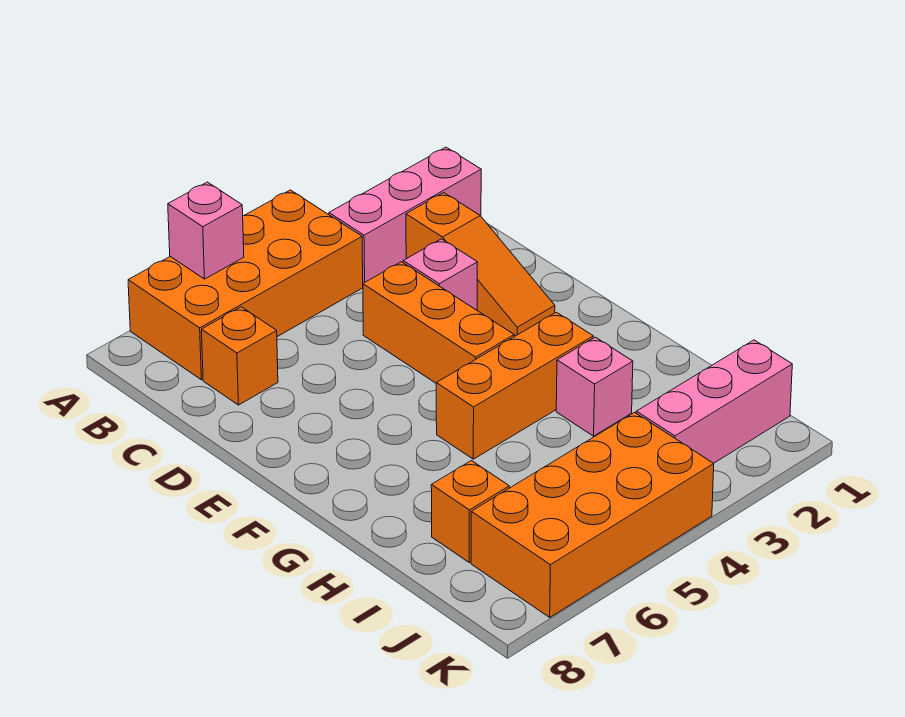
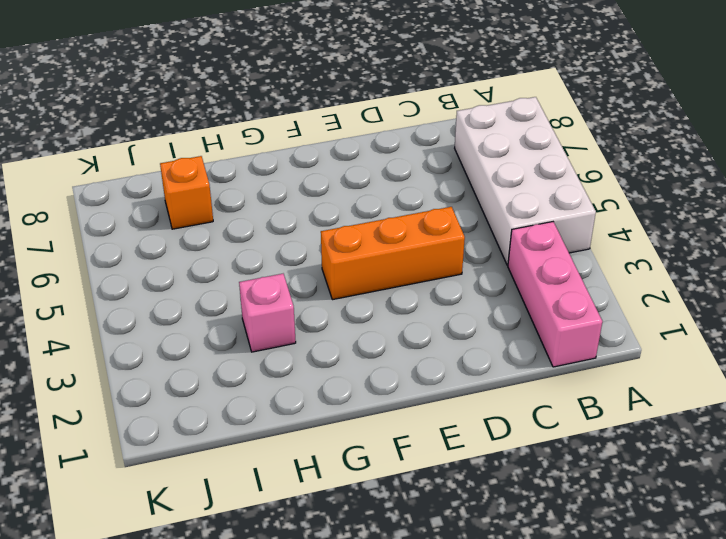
white 2x4 brick [455,97,596,265] -> orange 2x4 brick [128,190,363,380]
none -> orange 1x3 slope [406,193,555,336]
none -> orange 1x1 brick [202,307,278,405]
none -> pink 1x1 brick [403,239,478,310]

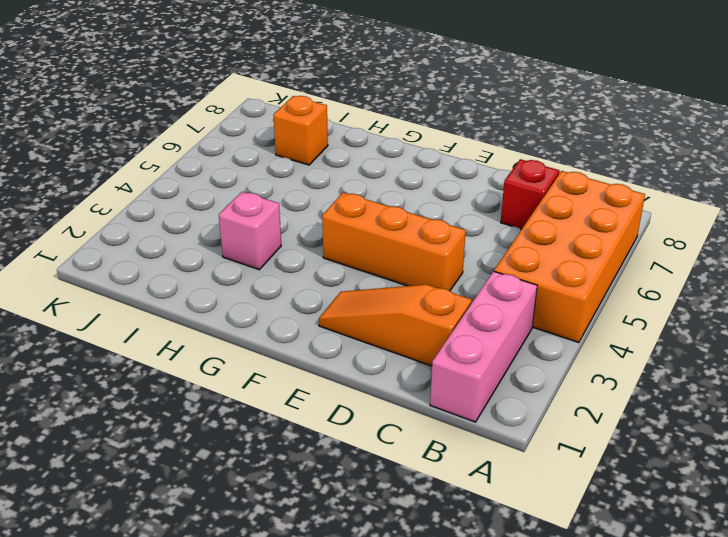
red 1x1 brick [501,159,559,229] -> orange 1x1 brick [202,307,278,405]
none -> pink 1x1 brick [403,239,478,310]
none -> orange 1x3 brick [436,312,593,459]
none -> pink 1x3 brick [636,340,792,463]

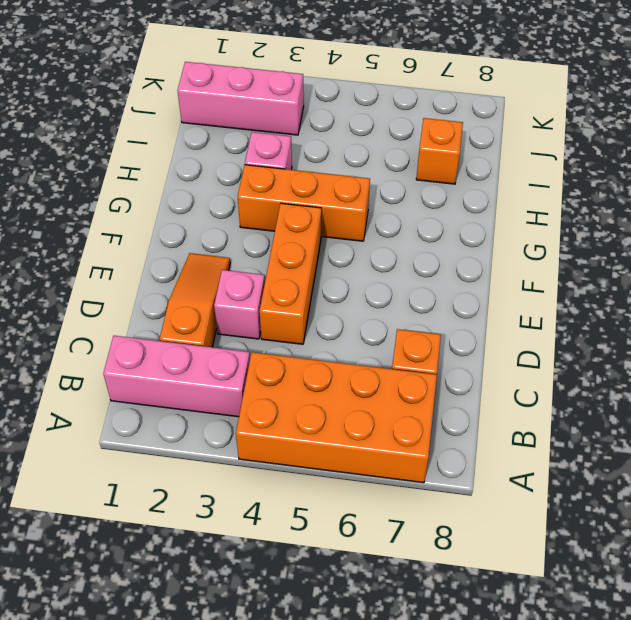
none -> orange 2x4 brick [471,413,714,617]
none -> pink 1x1 brick [168,182,244,279]

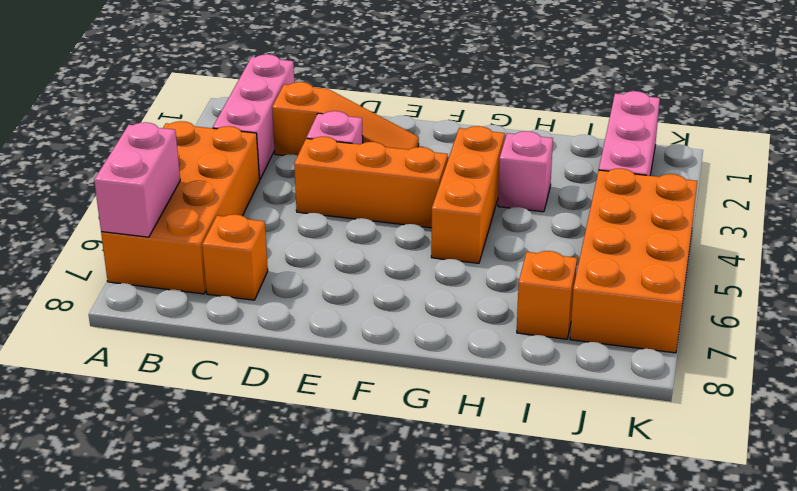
pink 1x2 brick [94,122,180,237] -> pink 1x1 brick [168,182,244,279]

